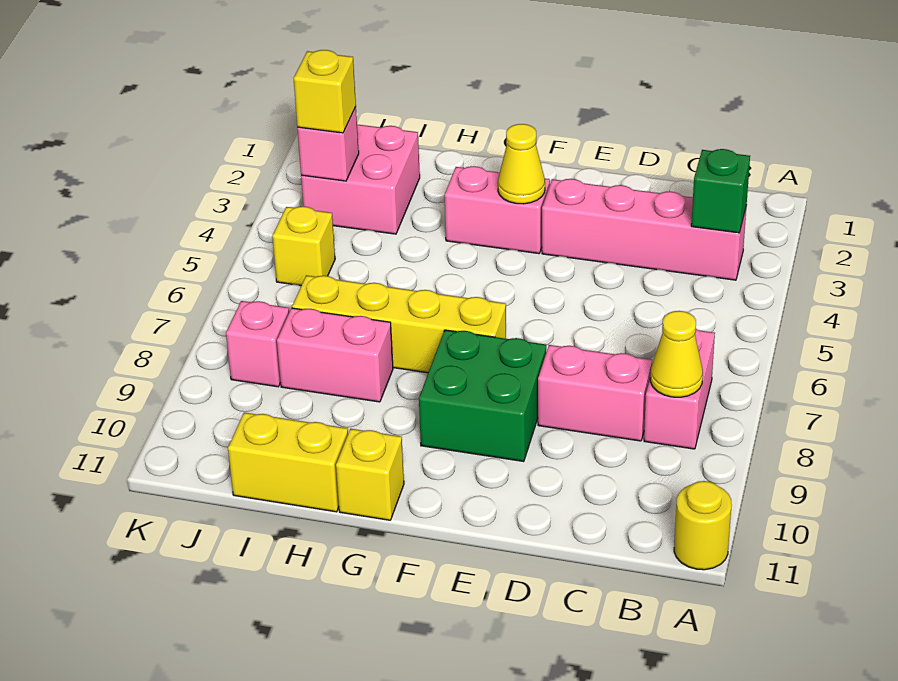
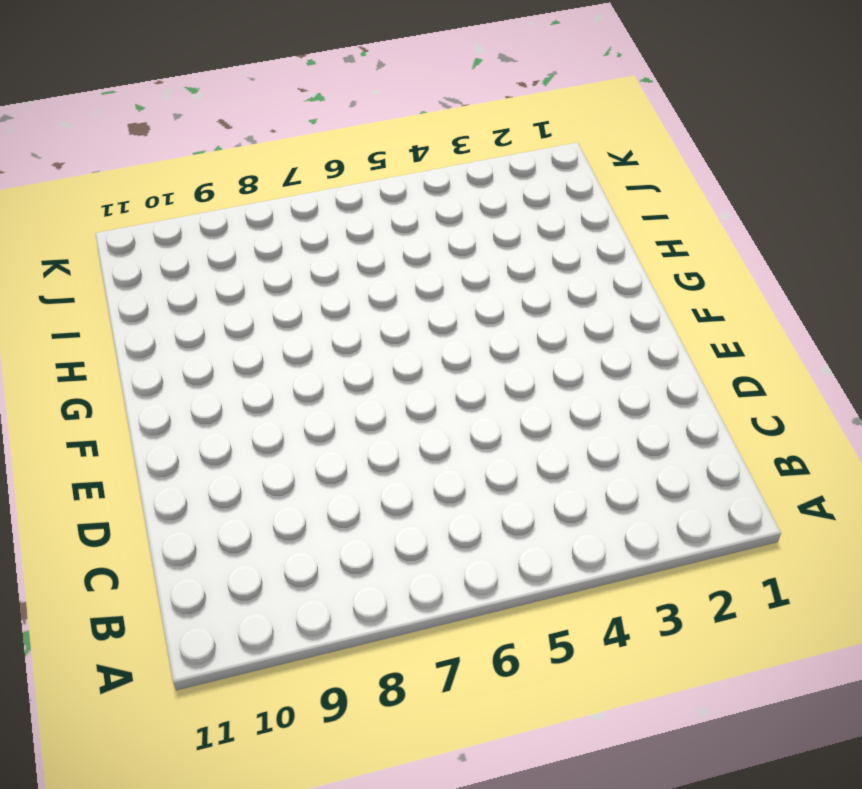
none -> yellow 1x1 round brick [674,481,732,570]
none -> pink 1x4 brick [542,179,747,280]
none -> pink 1x2 brick [644,329,715,449]

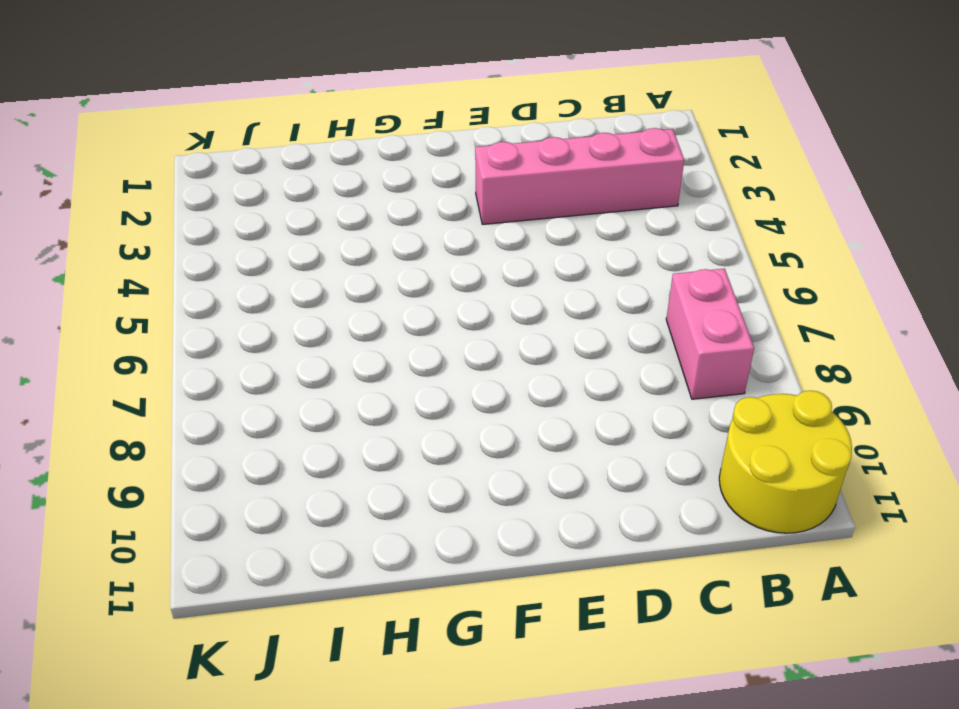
yellow 2x2 round brick [719,391,852,533] -> yellow 1x1 round brick [674,481,732,570]
none -> pink 1x2 brick [538,345,652,441]
none -> green 2x2 brick [419,330,546,462]
none -> pink 1x2 brick [445,166,550,254]

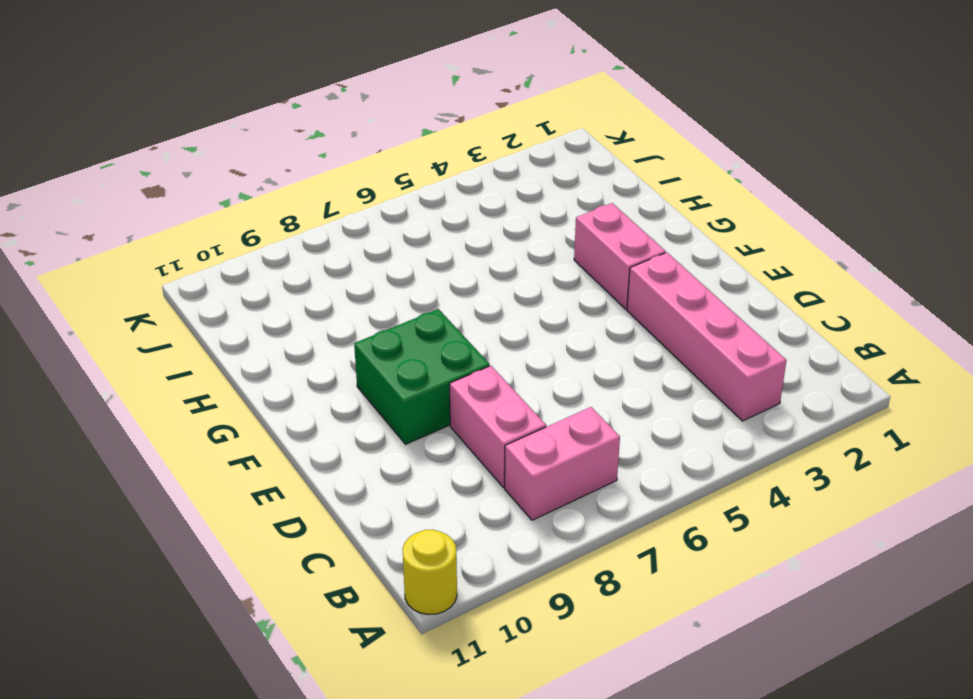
none -> yellow 1x4 brick [292,275,506,373]
none -> yellow 1x1 brick [336,429,404,520]
none -> pink 1x2 brick [277,308,393,402]

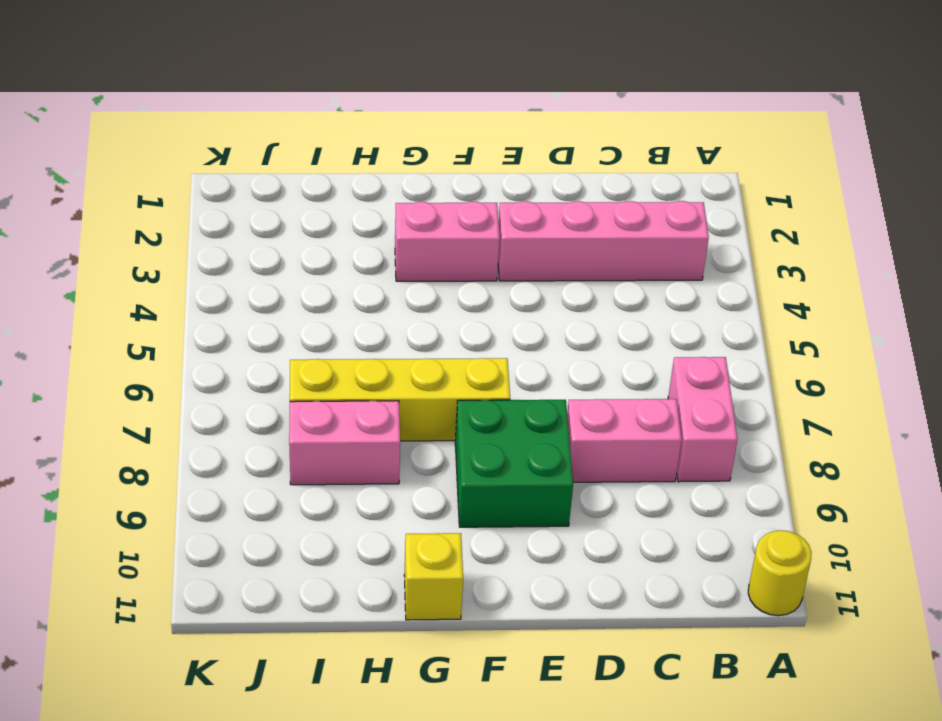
none -> yellow 1x2 brick [228,413,348,512]
none -> pink 2x2 brick [301,124,420,234]
none -> yellow 1x1 brick [272,206,335,286]

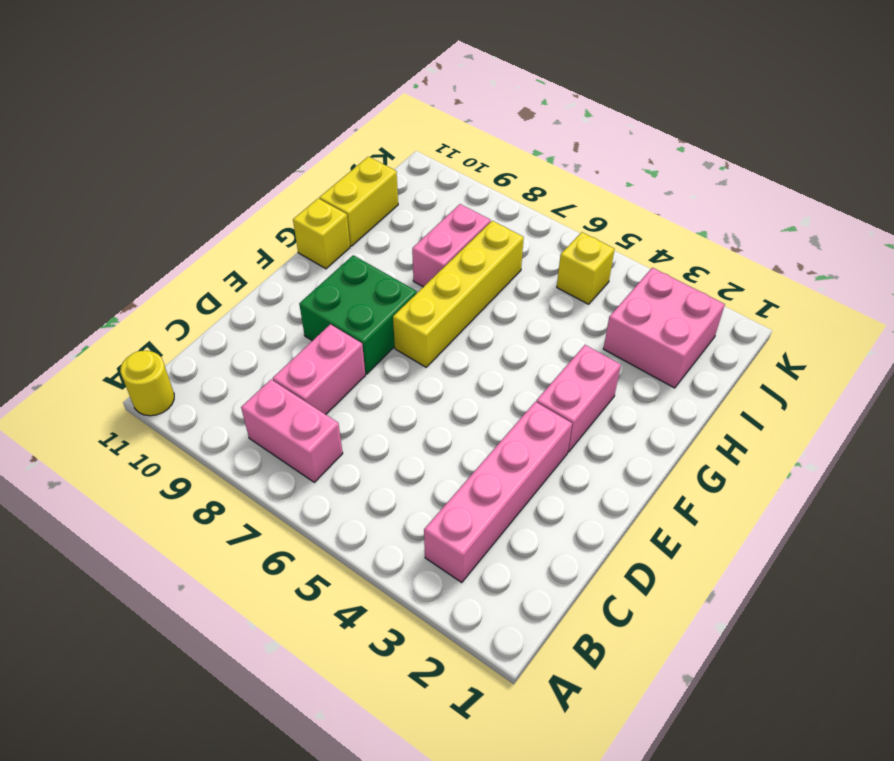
none -> pink 1x1 brick [226,301,289,387]
none -> green 1x1 brick [691,149,750,233]
none -> yellow 1x1 cone [650,311,703,397]

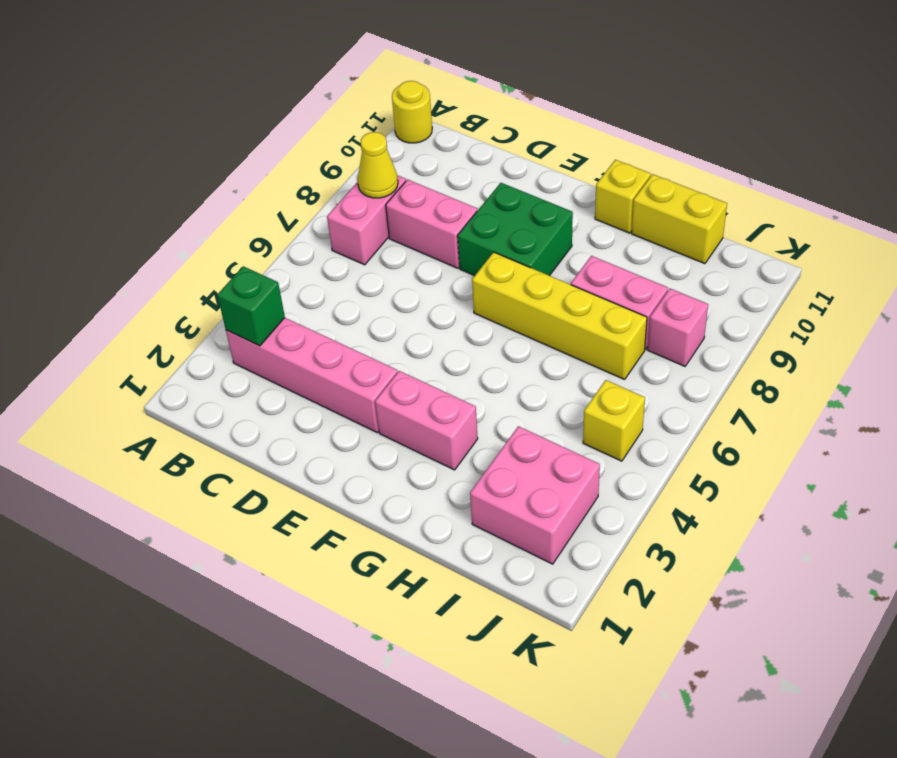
none -> yellow 1x1 cone [498,124,545,204]
none -> pink 1x1 brick [297,107,359,181]
none -> yellow 1x1 brick [294,50,356,133]

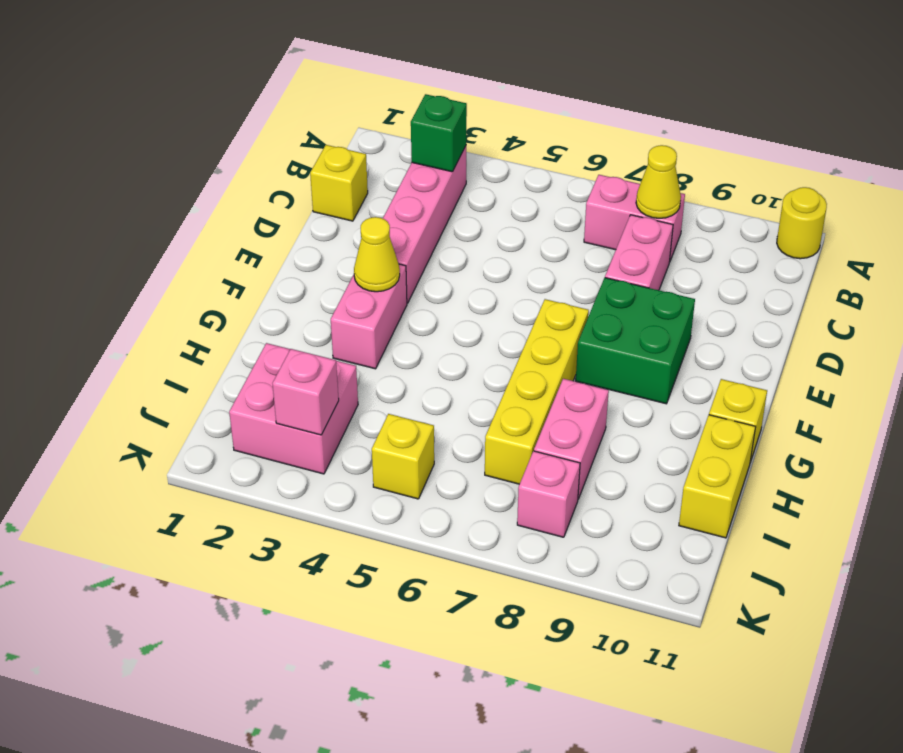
yellow 1x1 brick [310,145,368,221] -> yellow 1x1 brick moved to [294,50,356,133]

